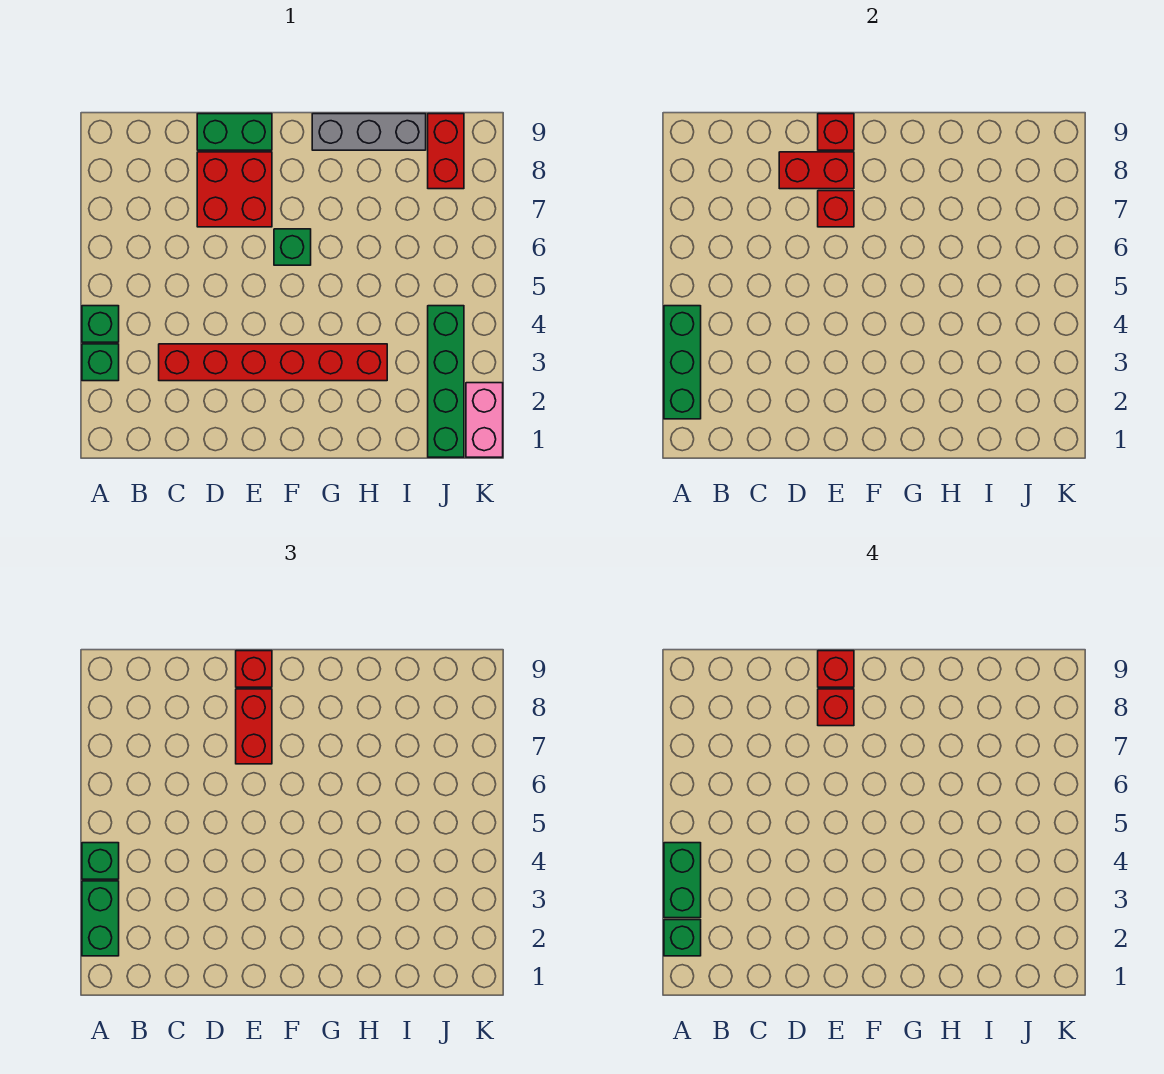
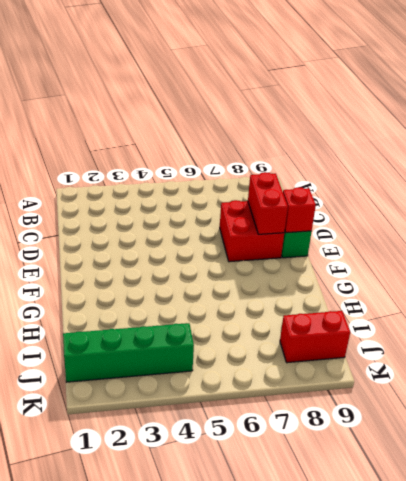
none -> green 1x1 brick [82,344,119,381]
none -> green 1x1 brick [82,306,119,342]
none -> red 1x6 brick [159,344,387,381]

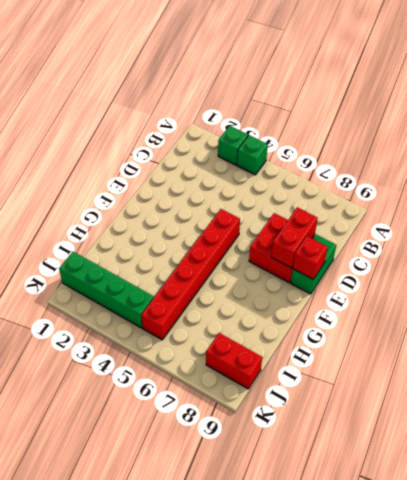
red 1x6 brick [141,209,240,340] -> red 1x6 brick moved to [159,344,387,381]
none -> green 1x1 brick [274,229,311,265]
none -> grey 1x3 brick [312,114,426,150]
none -> pink 1x2 brick [466,383,503,457]

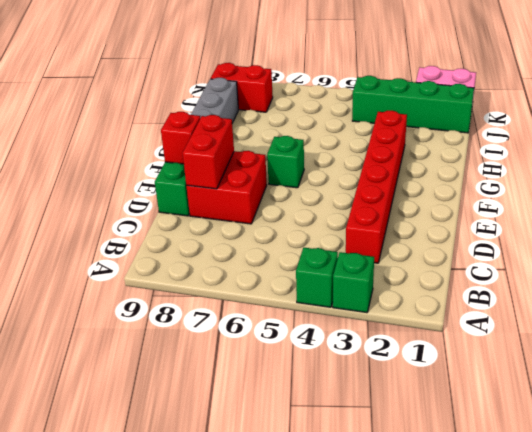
none -> green 1x3 brick [664,306,701,419]
none -> red 1x1 brick [818,191,854,227]
none -> green 1x2 brick [82,881,119,956]

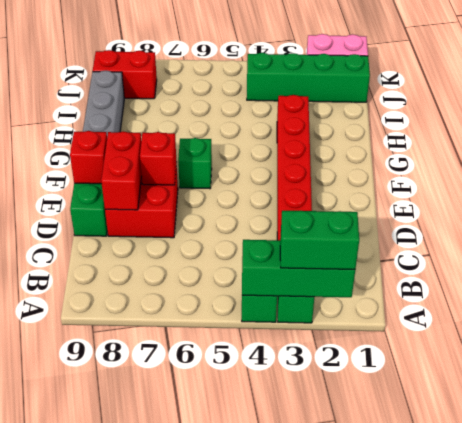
none -> green 1x1 brick [82,843,119,879]
none -> red 1x2 brick [236,689,272,764]
none -> red 1x1 brick [236,651,272,687]

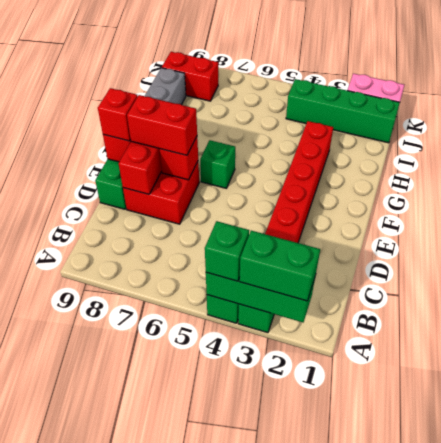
none -> green 1x1 brick [664,920,701,956]
none -> green 1x2 brick [664,843,701,918]
none -> red 1x1 brick [818,689,854,726]

